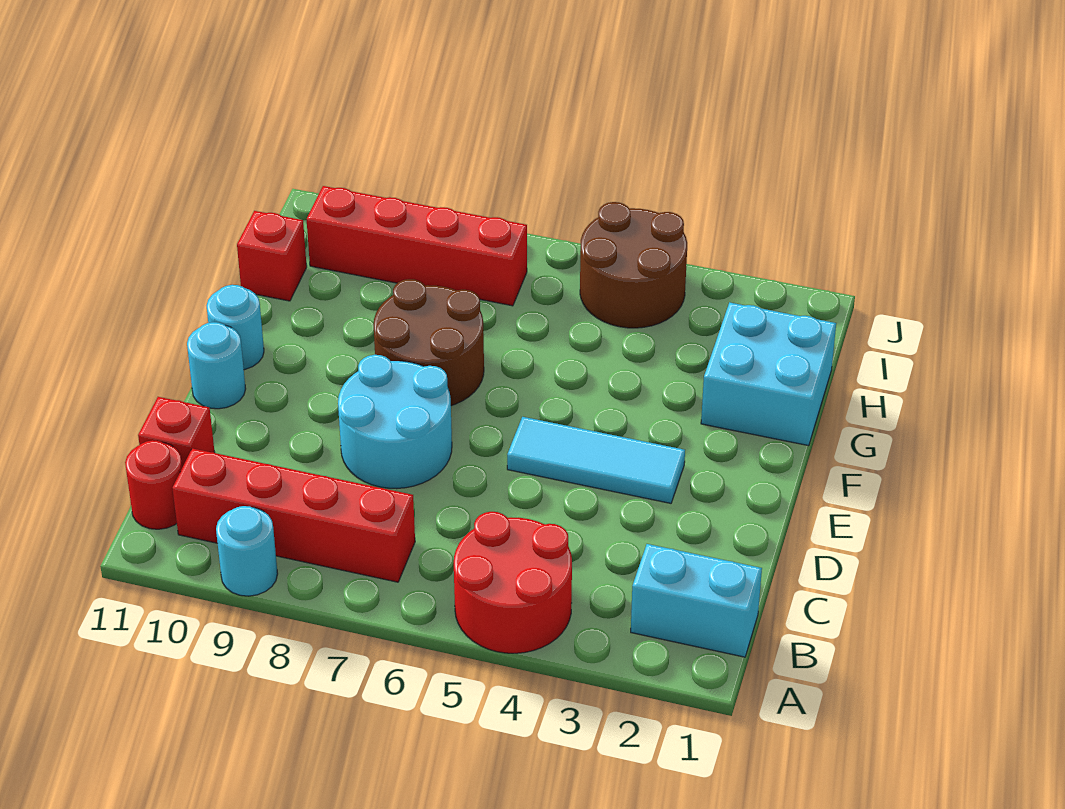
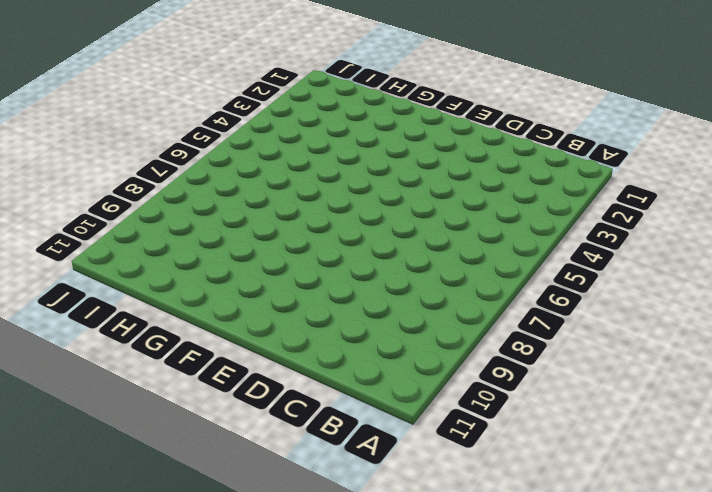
none -> red 2x2 round brick [454,512,572,653]
none -> cyan 1x1 round brick [216,506,278,596]
none -> cyan 1x2 brick [631,544,762,657]

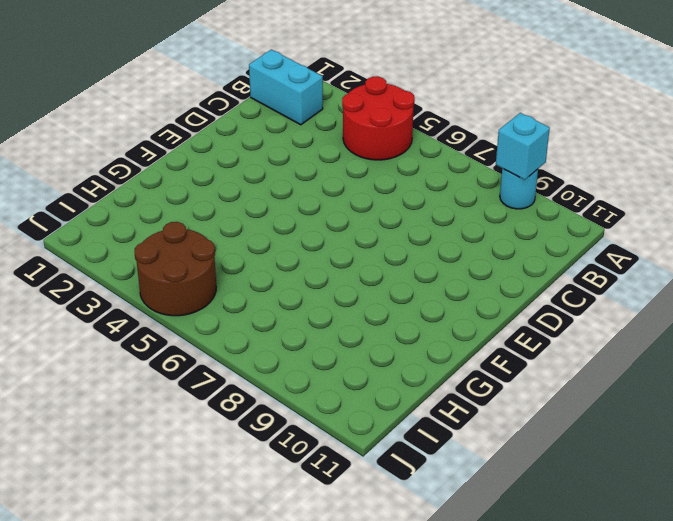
cyan 1x1 brick [496,113,550,180] -> none
none -> red 1x4 brick [172,448,415,582]
none -> red 1x1 round brick [125,440,182,529]
none -> red 1x1 brick [138,397,215,467]

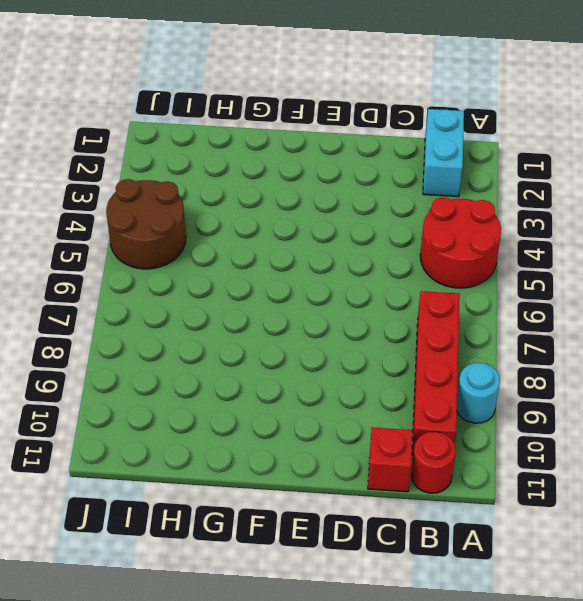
none -> cyan 2x2 round brick [338,355,452,489]
none -> cyan 1x3 tile [507,417,685,503]
none -> cyan 1x1 round brick [187,322,246,409]

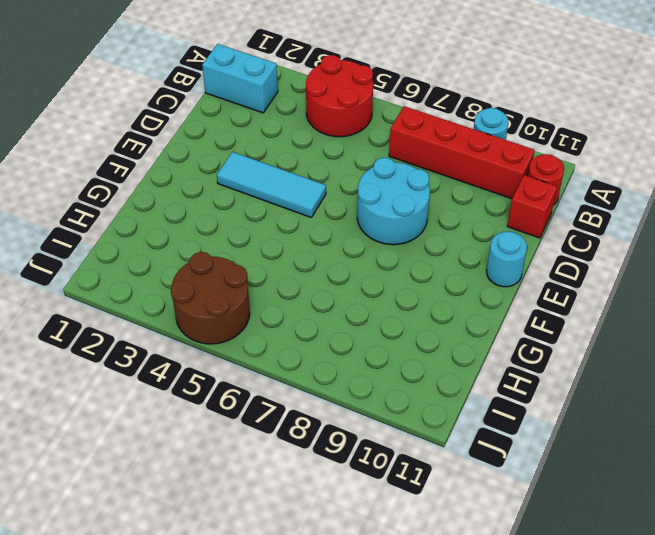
none -> brown 2x2 round brick [373,279,484,406]
none -> cyan 1x1 round brick [206,285,264,370]
none -> cyan 2x2 brick [701,302,836,446]

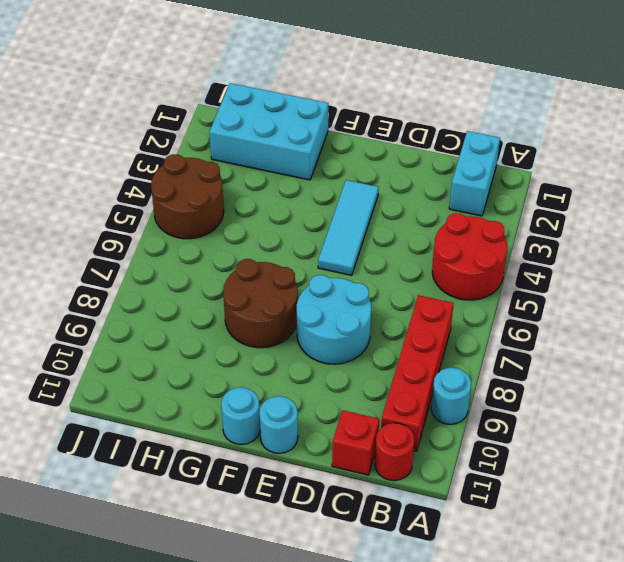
cyan 2x3 brick [209,83,328,180] -> cyan 2x2 brick [701,302,836,446]
none -> red 1x1 brick [237,211,307,301]
none -> red 1x4 brick [307,186,527,306]

